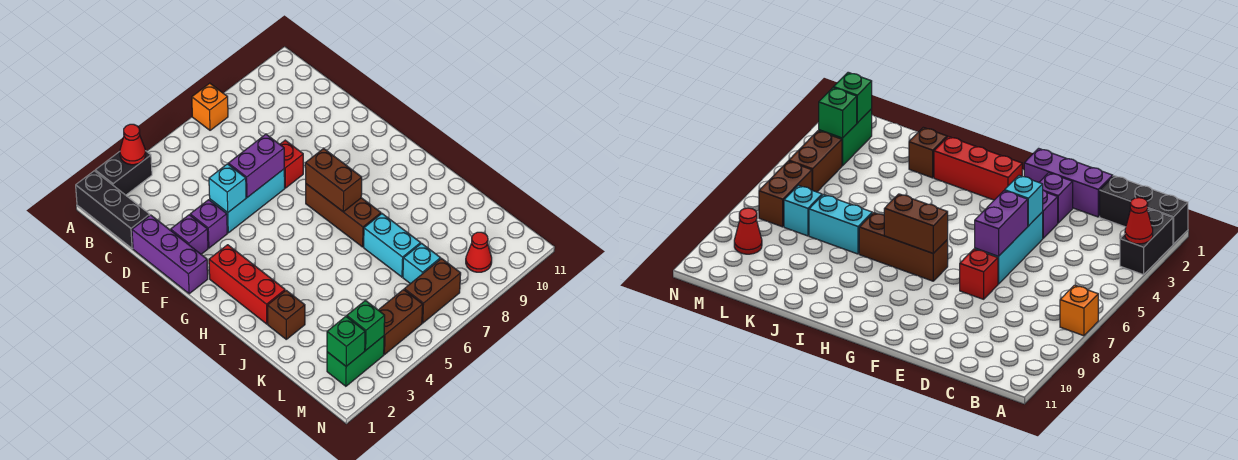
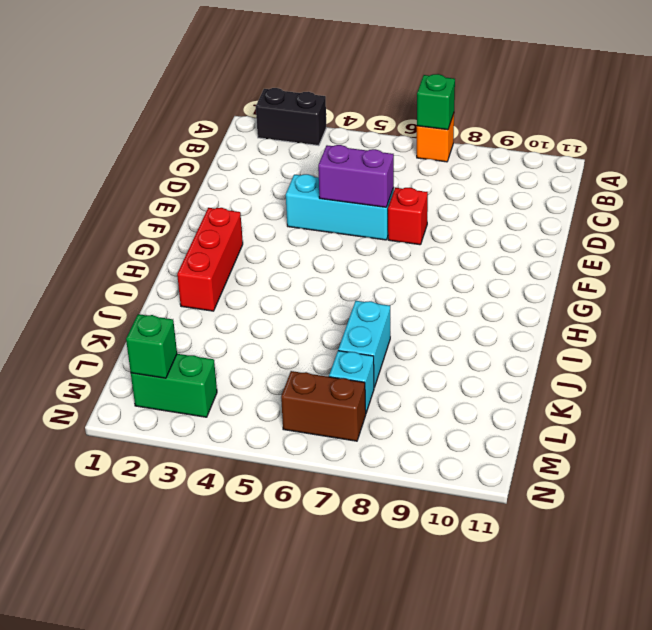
green 1x1 brick [417,74,455,130] -> green 1x1 brick moved to [347,301,385,350]
none -> black 1x3 brick [76,171,150,249]
none -> purple 1x3 brick [132,215,208,294]
none -> purple 1x1 brick [171,215,208,254]

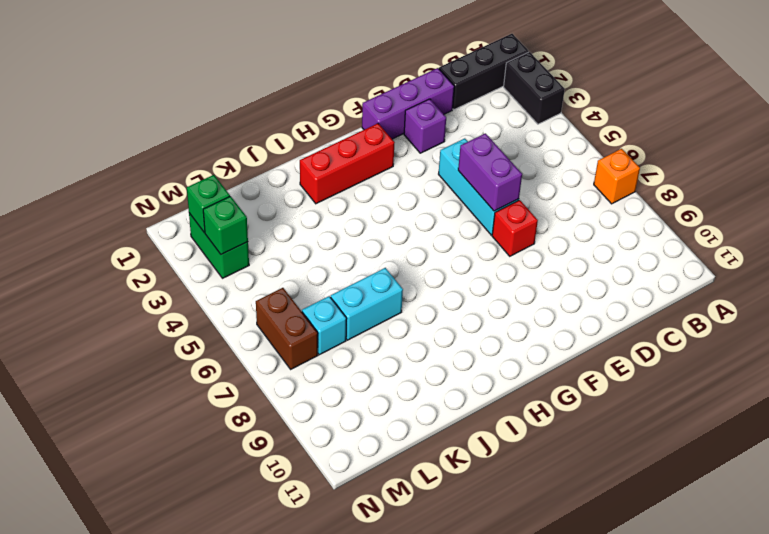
none -> purple 1x1 brick [190,200,227,248]
none -> brown 1x3 brick [306,184,381,247]
none -> brown 1x1 brick [267,290,305,339]

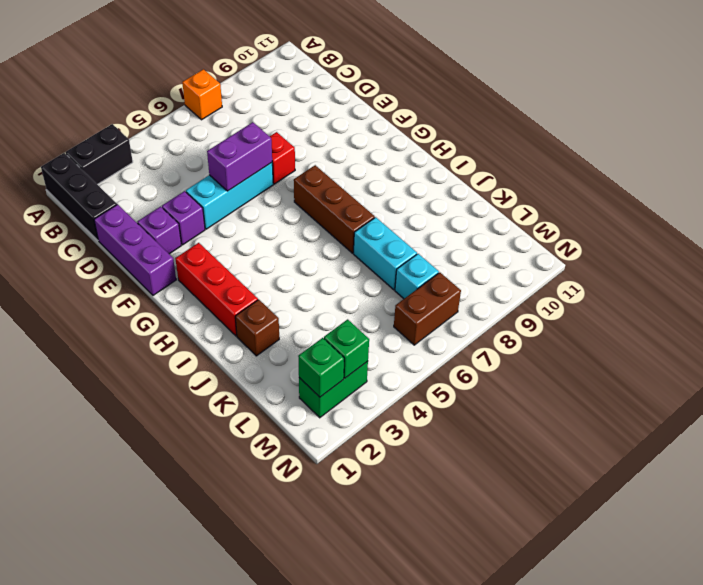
none -> brown 1x2 brick [379,290,423,354]
none -> red 1x1 cone [466,232,492,272]
none -> red 1x1 cone [120,124,146,165]

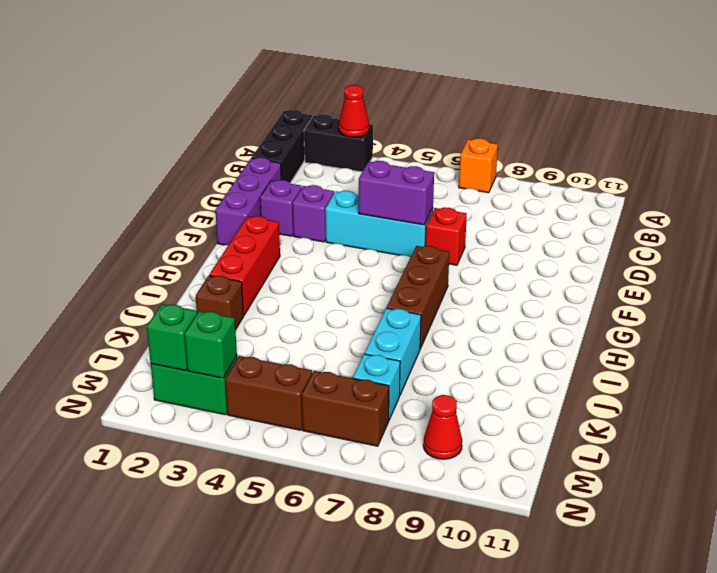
none -> cyan 1x1 brick [209,164,246,212]
none -> brown 1x2 brick [305,149,362,212]

